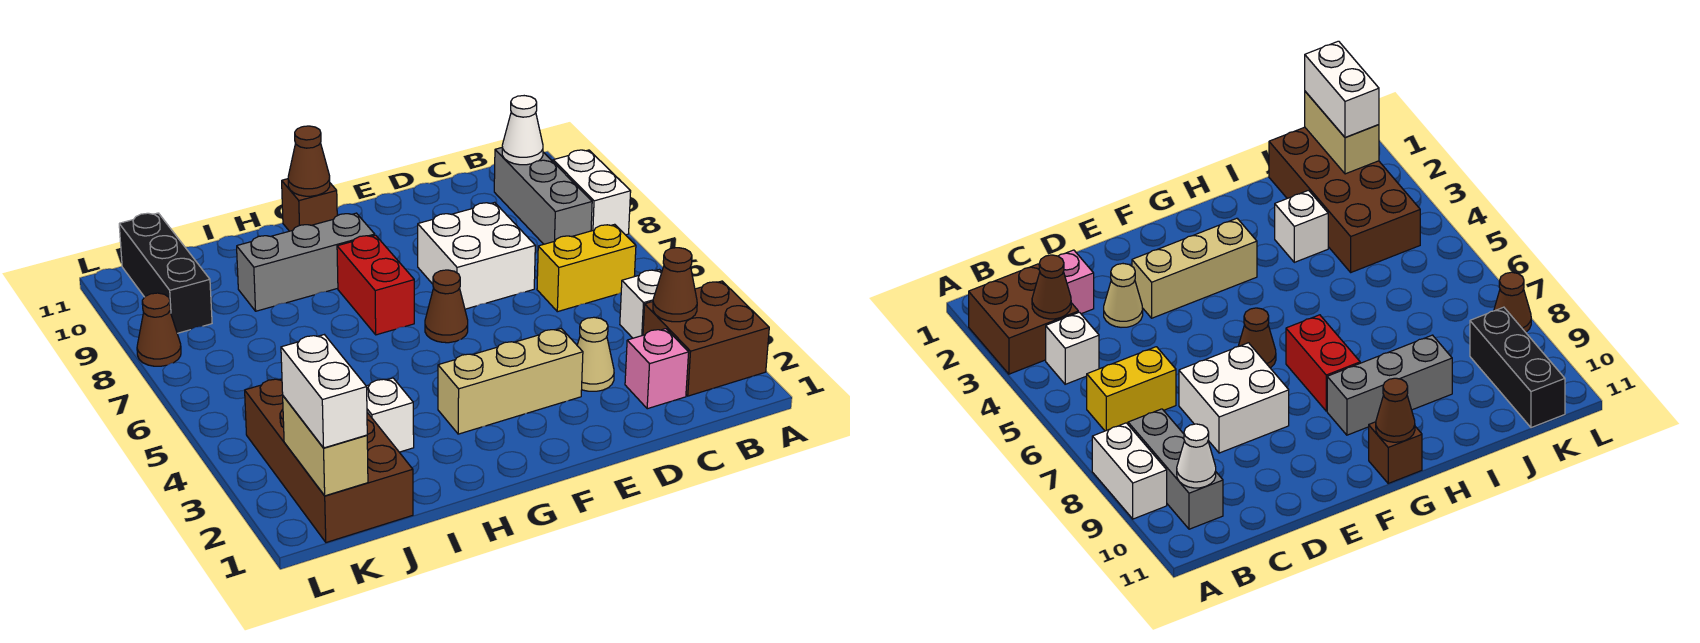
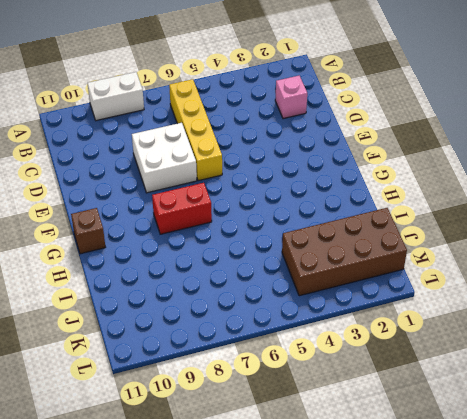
yellow 1x4 brick [169,79,222,181] -> yellow 1x2 brick [537,224,636,312]
none -> brown 2x2 brick [643,281,769,396]
none -> white 1x1 brick [620,270,662,338]
none -> grey 1x3 brick [494,148,592,244]

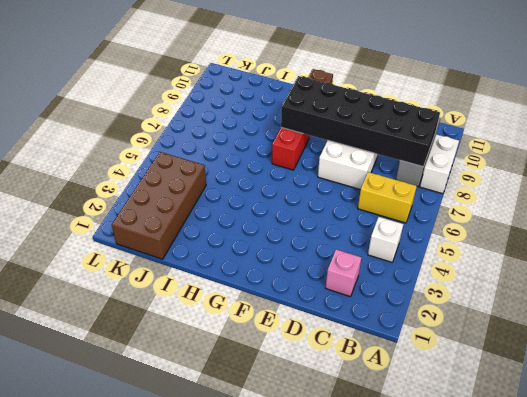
black 2x6 brick [281,76,440,167] -> none
none -> brown 2x2 brick [643,281,769,396]
none -> tan 1x1 cone [577,317,614,391]
none -> tan 1x3 brick [438,329,583,434]

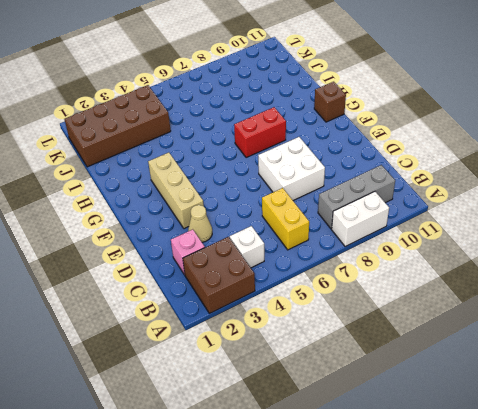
none -> brown 1x1 cone [425,270,468,343]
none -> grey 1x3 brick [237,213,375,311]
none -> white 1x1 brick [366,378,414,452]

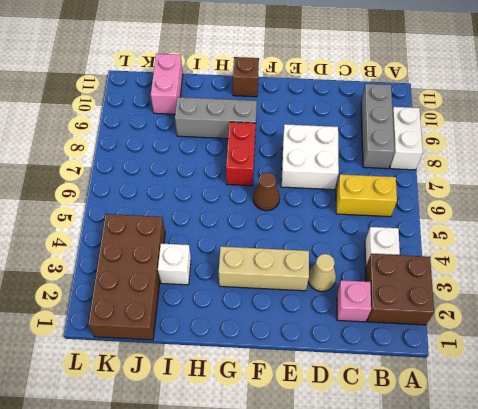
pink 1x2 brick [151,54,183,114] -> none
none -> black 1x3 brick [119,213,212,333]
none -> brown 1x1 cone [137,293,181,366]
none -> brown 1x1 cone [653,248,697,322]

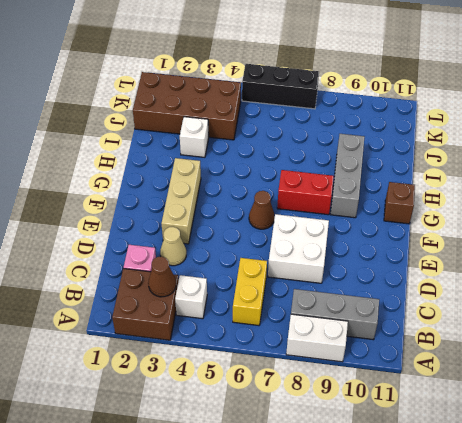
black 1x3 brick [242,64,319,109] -> black 1x3 brick moved to [119,213,212,333]
none -> brown 1x1 cone [137,293,181,366]
none -> white 1x1 cone [502,96,543,165]
none -> brown 1x1 cone [288,126,330,196]

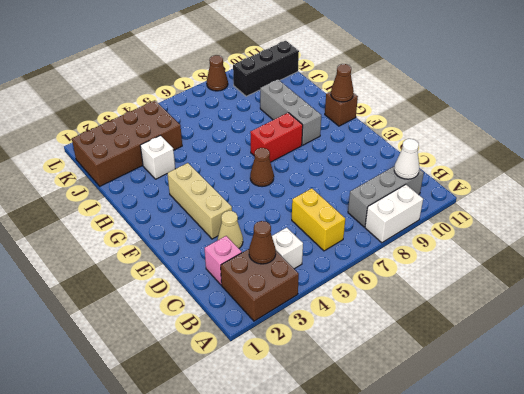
none -> white 2x2 brick [418,202,535,309]
none -> tan 1x2 brick [283,396,368,496]
none -> white 1x2 brick [281,335,367,448]

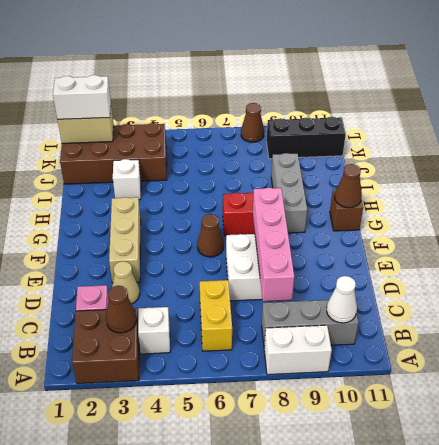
pink 1x4 brick [253,188,294,301] -> none

